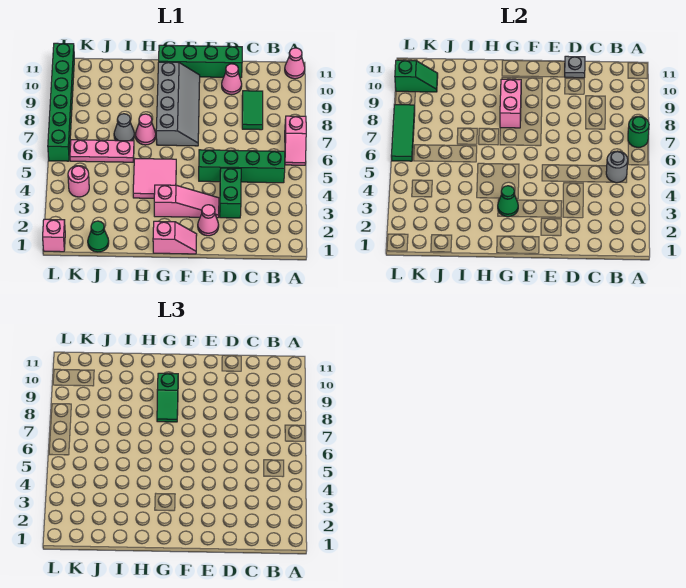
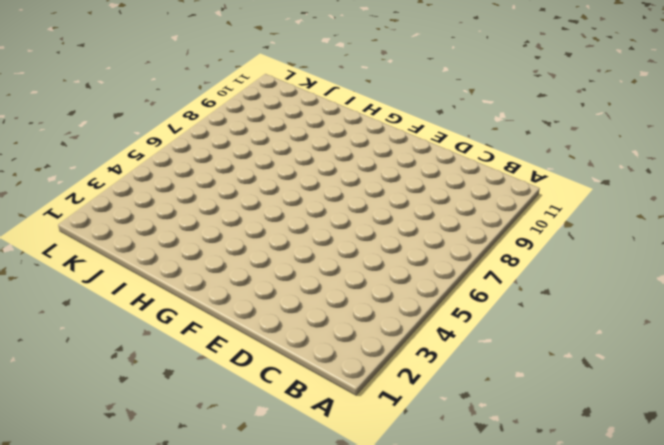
none -> pink 1x2 slope [285,116,306,165]
none -> pink 1x1 cone [285,48,305,79]
none -> green 1x4 brick [199,150,285,183]

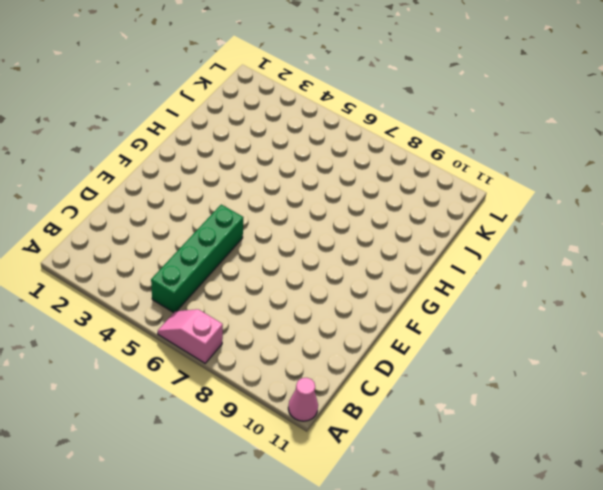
none -> green 1x2 tile [242,91,263,130]
none -> green 1x2 brick [220,168,241,218]
none -> pink 1x1 cone [222,64,242,94]

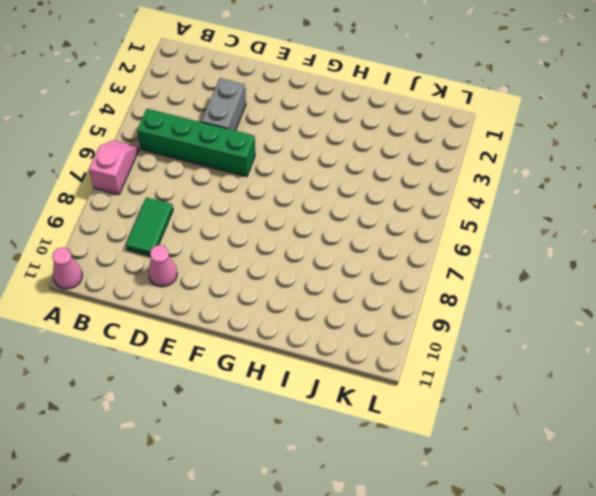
grey 1x2 brick [201,78,246,131] -> green 1x2 brick [220,168,241,218]
none -> green 1x4 brick [159,45,242,78]
none -> pink 1x1 cone [198,205,219,236]
none -> pink 1x3 slope [154,185,219,218]

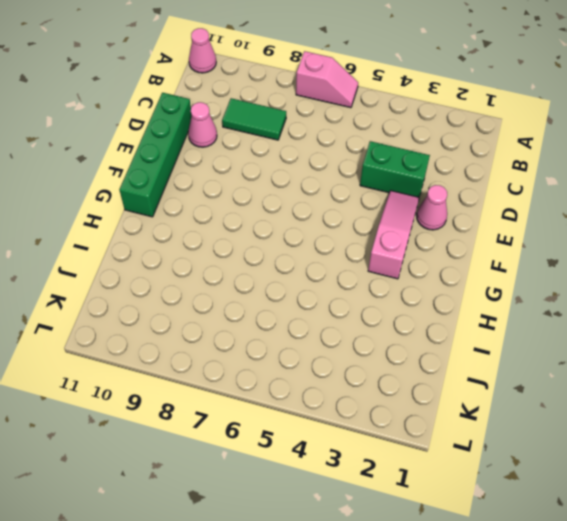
none -> green 1x4 brick [199,150,285,183]
none -> pink 1x2 slope [153,221,197,254]
none -> grey 2x4 slope [156,62,200,146]

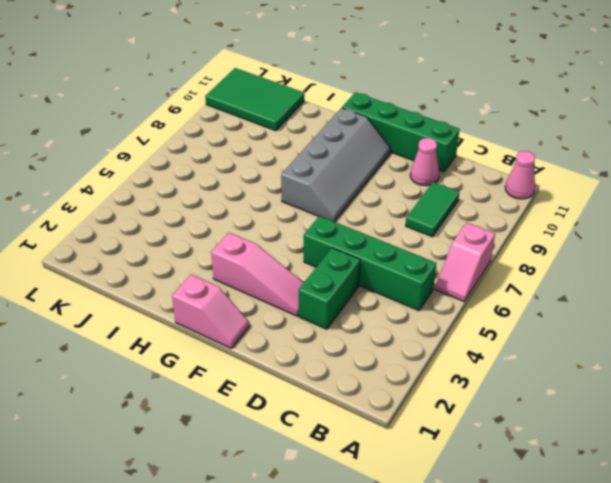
green 2x3 tile [205,68,304,131] -> green 1x6 brick [48,43,74,161]
none -> pink 1x1 cone [198,205,219,236]
none -> pink 2x2 tile [133,159,176,198]
none -> pink 1x1 cone [135,114,156,145]

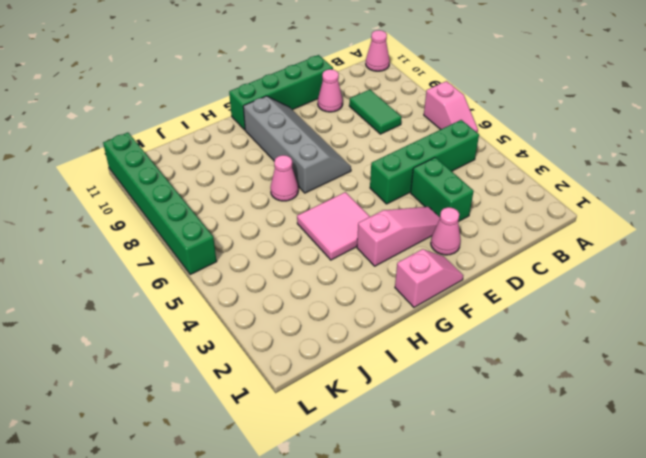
none -> pink 1x3 plate [70,140,134,162]
none -> grey 1x1 cone [114,114,134,141]
none -> green 1x1 cone [88,221,109,252]

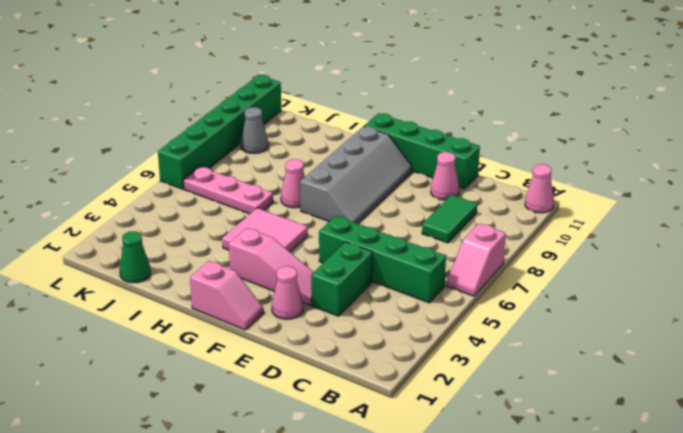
grey 1x1 cone [241,107,268,153] -> grey 1x1 cone moved to [114,114,134,141]
none -> pink 1x1 round brick [68,166,89,197]
none -> pink 1x1 brick [43,219,65,252]
none -> green 1x1 round brick [628,116,649,147]

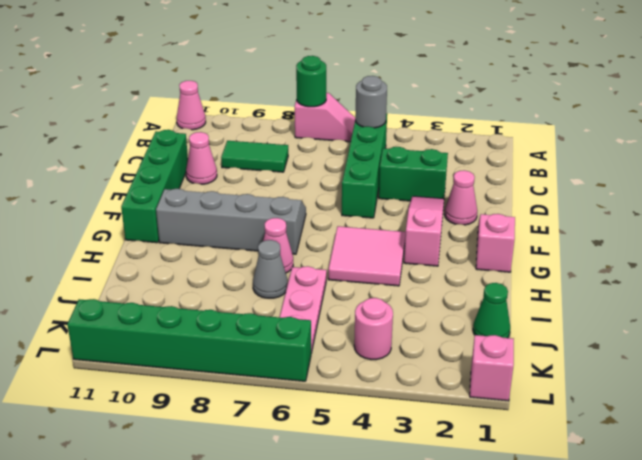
none -> grey 1x1 plate [565,56,585,78]
none -> green 1x1 cone [498,186,518,217]
none -> pink 1x2 brick [500,79,521,128]

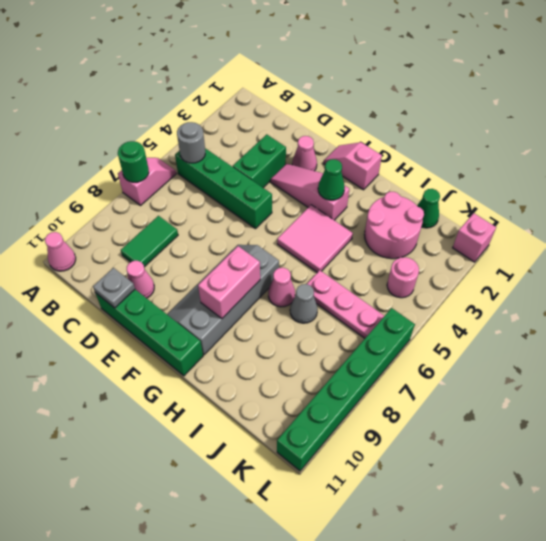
pink 2x2 round brick [365,192,424,259] -> none
none -> green 1x2 slope [395,60,438,92]
none -> green 1x3 tile [391,105,415,161]
none -> green 1x2 slope [157,373,178,422]

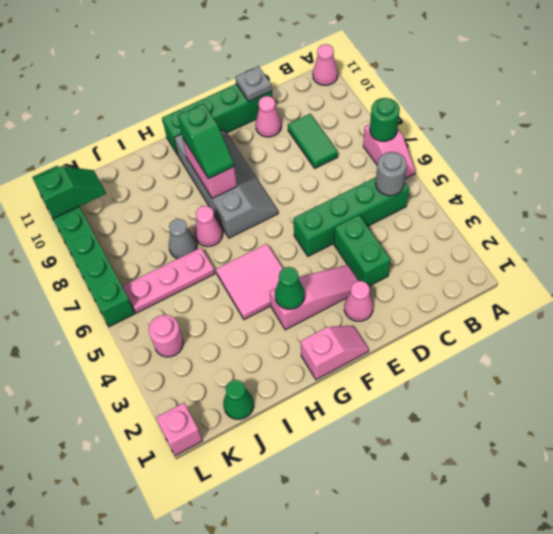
none -> green 1x3 tile [391,105,415,161]

